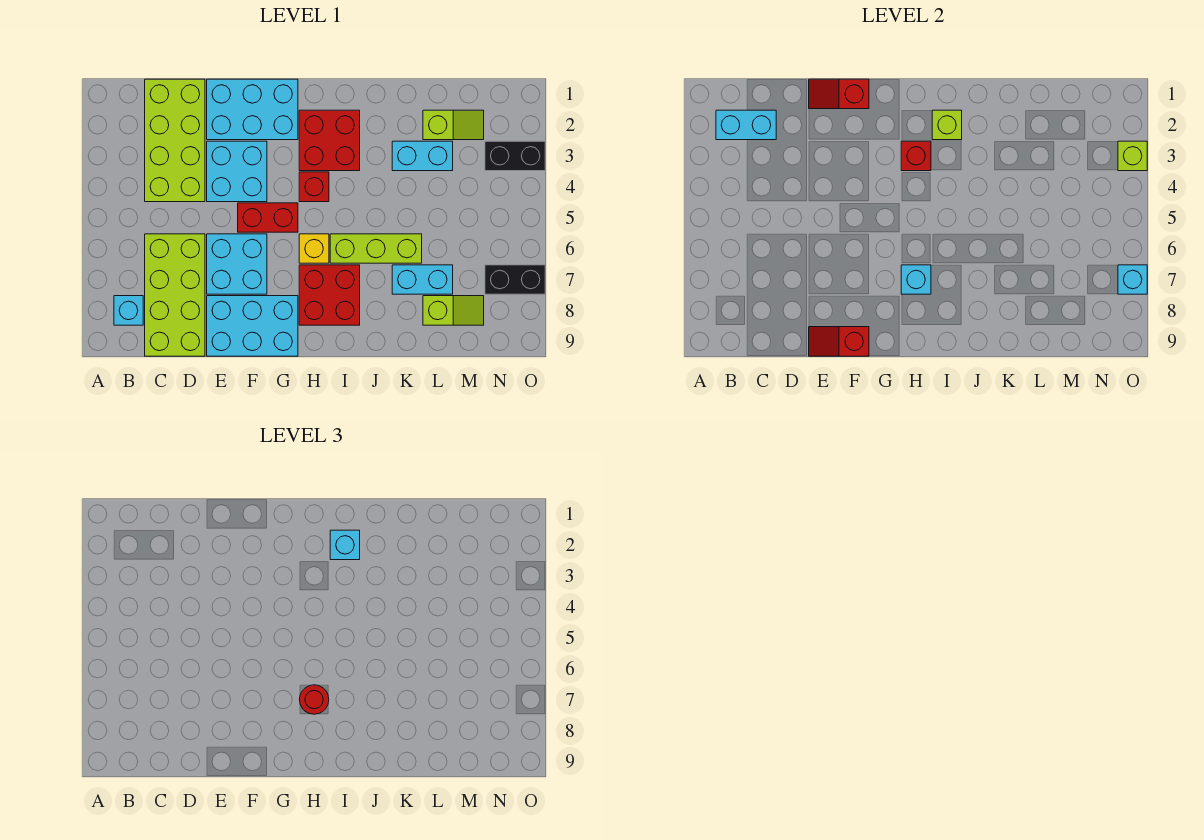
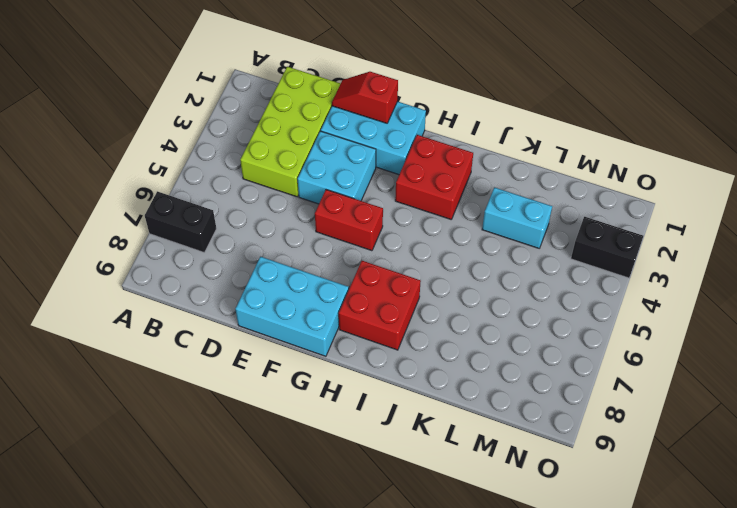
black 1x2 brick [145,191,217,252] -> black 1x2 brick moved to [485,265,545,294]
none -> cyan 1x1 brick [114,296,143,325]
none -> lime 2x4 brick [145,234,205,356]
none -> cyan 2x2 brick [207,234,267,294]

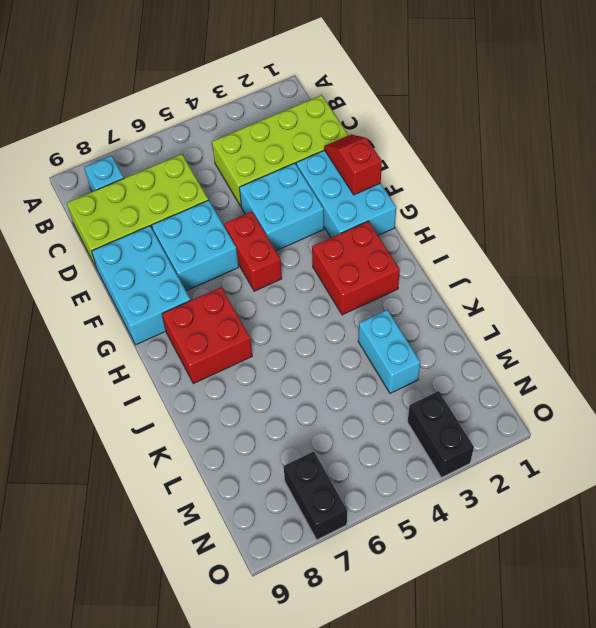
none -> red 1x1 brick [299,172,329,202]
none -> yellow 1x1 brick [299,234,329,263]
none -> lime 1x3 brick [330,234,422,263]

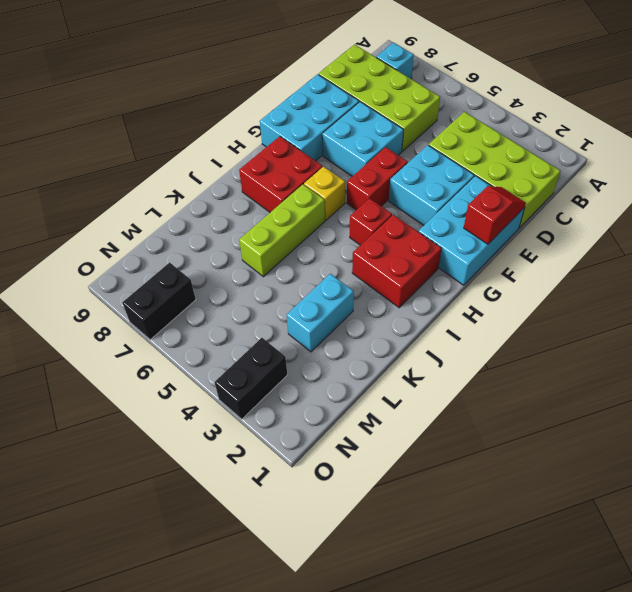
none -> cyan 1x2 brick [392,265,453,294]
none -> lime 1x2 slope [423,110,484,140]
none -> lime 1x2 slope [423,296,484,325]

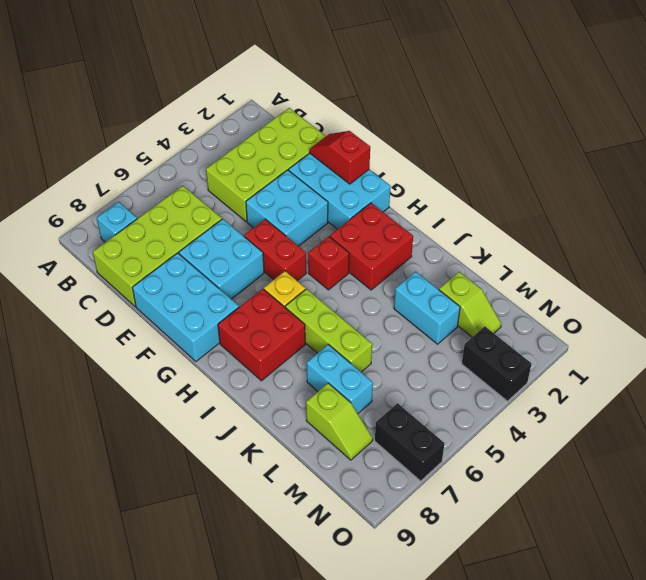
none -> cyan 1x2 brick [716,110,776,140]
none -> red 1x2 slope [809,327,869,356]
none -> red 1x1 brick [901,141,931,171]

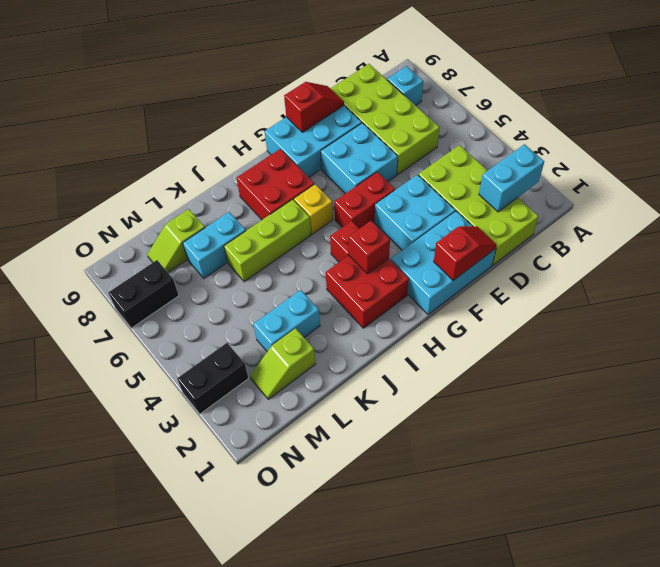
none -> cyan 1x1 brick [901,265,931,294]
none -> lime 1x1 brick [932,110,962,140]
none -> lime 1x1 brick [1118,141,1147,171]

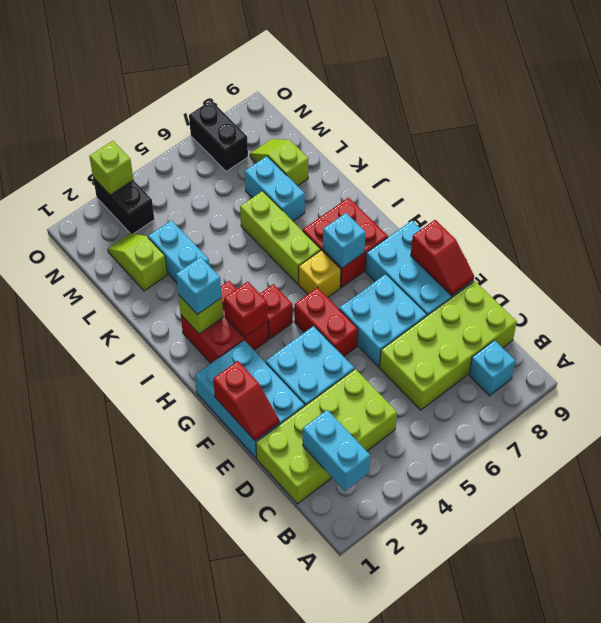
none -> cyan 1x1 brick [1118,265,1147,294]
none -> red 1x1 round brick [299,685,329,714]

